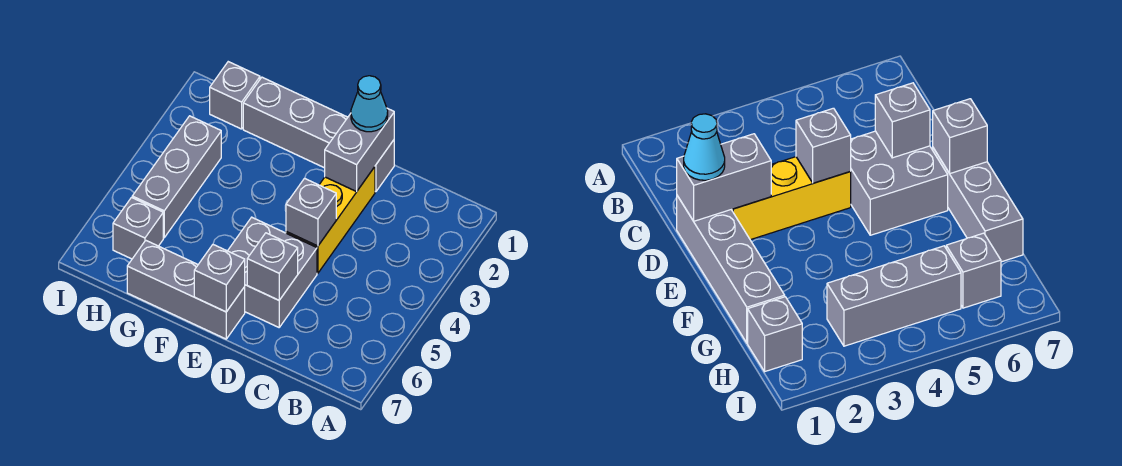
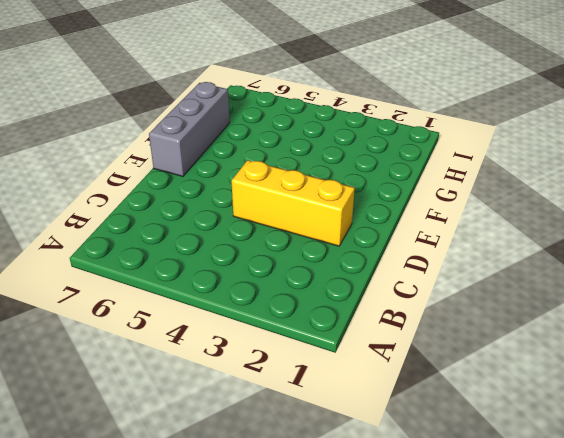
none -> grey 1x4 brick [243,77,394,192]
none -> grey 2x2 brick [228,217,317,327]
none -> grey 1x1 brick [210,62,260,129]

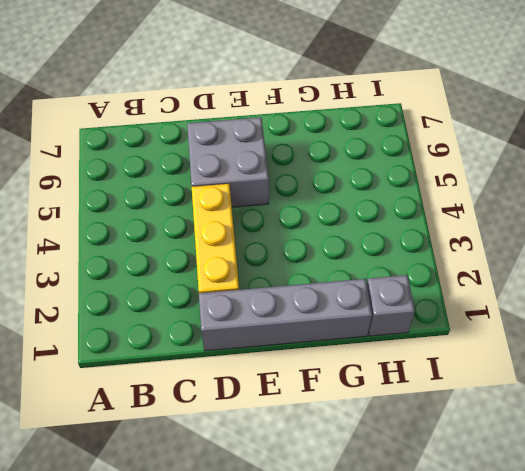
none -> grey 1x3 brick [127,241,245,339]
none -> grey 1x3 brick [132,116,221,238]
none -> grey 1x1 brick [113,198,163,259]

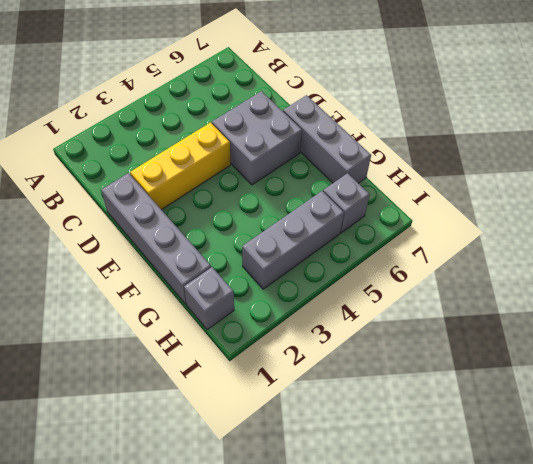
none -> grey 1x2 brick [325,108,394,192]
none -> grey 1x1 brick [286,178,336,246]
none -> grey 1x1 brick [247,233,298,300]

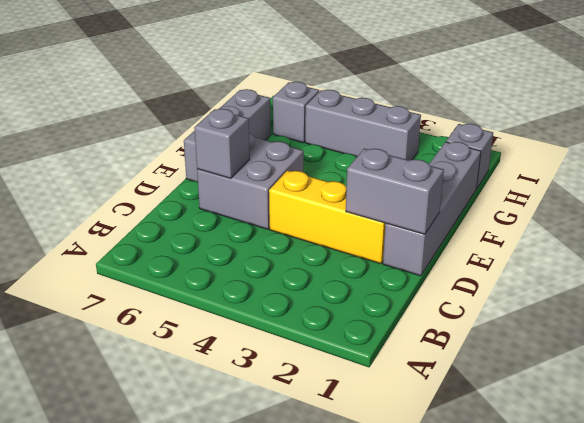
none -> grey 1x1 brick [286,178,336,246]
none -> grey 1x1 brick [194,245,245,312]
none -> cyan 1x1 cone [351,76,388,132]

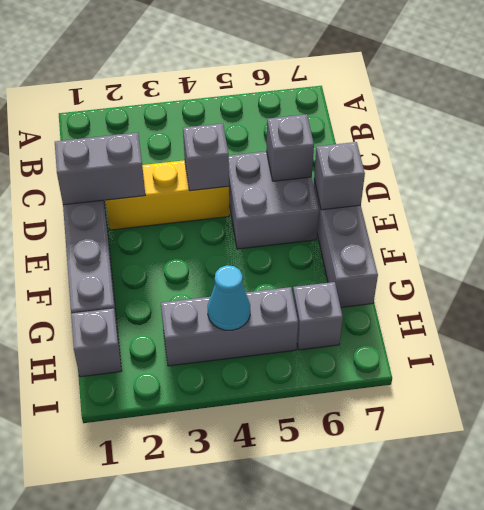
cyan 1x1 cone [208,265,250,330] -> cyan 1x1 cone moved to [351,76,388,132]

